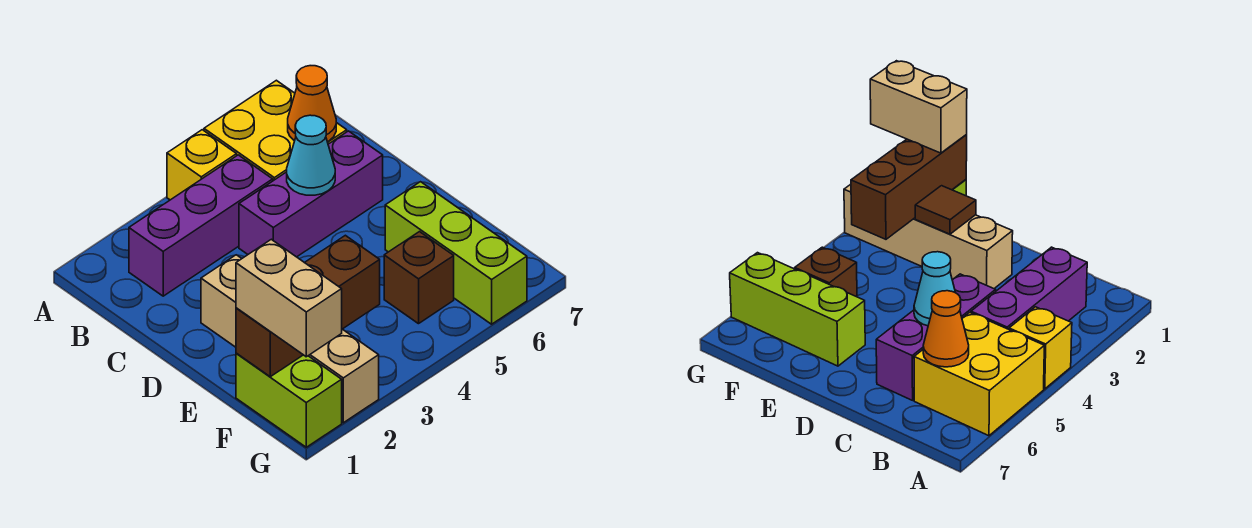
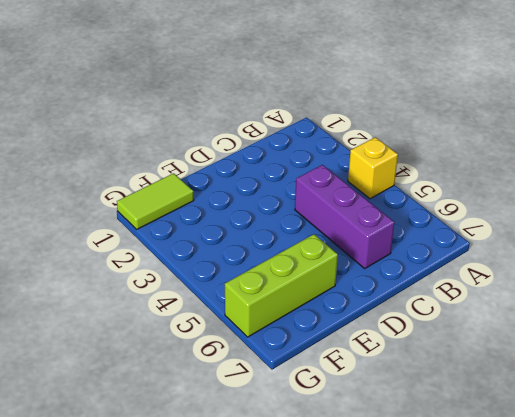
lime 1x2 tile [117,173,194,229] -> lime 1x2 brick [236,353,342,447]
none -> yellow 2x2 brick [204,80,347,181]
none -> purple 1x3 brick [129,155,273,296]
none -> tan 1x4 brick [201,255,379,423]

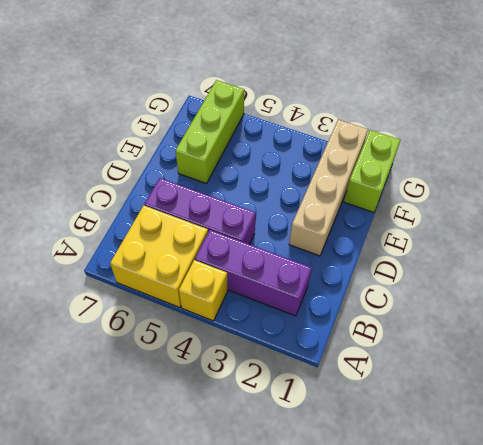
none -> brown 1x1 brick [384,232,454,324]
none -> orange 1x1 cone [288,66,336,142]
none -> cyan 1x1 cone [287,115,335,195]

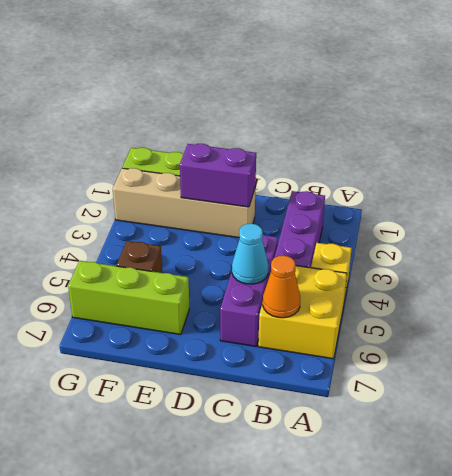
purple 1x2 brick [180,144,256,207] -> brown 1x1 tile [915,186,976,234]
none -> brown 1x3 brick [236,235,380,377]
none -> tan 1x2 brick [236,239,342,357]

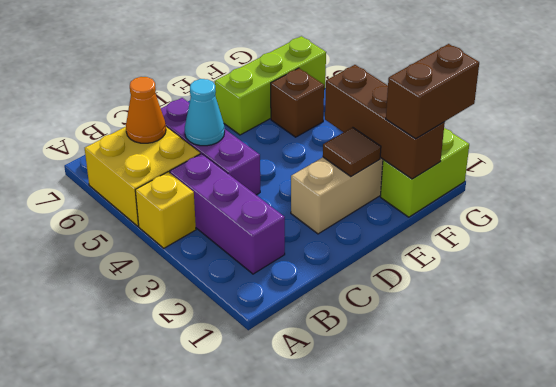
brown 1x2 brick [386,44,479,139] -> tan 1x2 brick [236,239,342,357]

